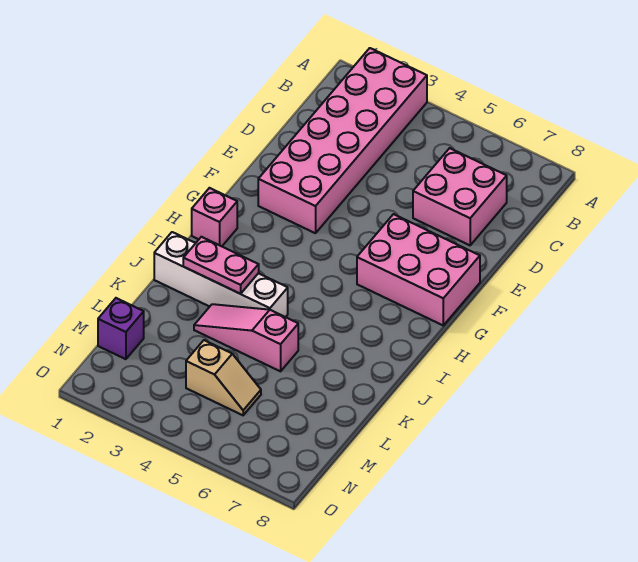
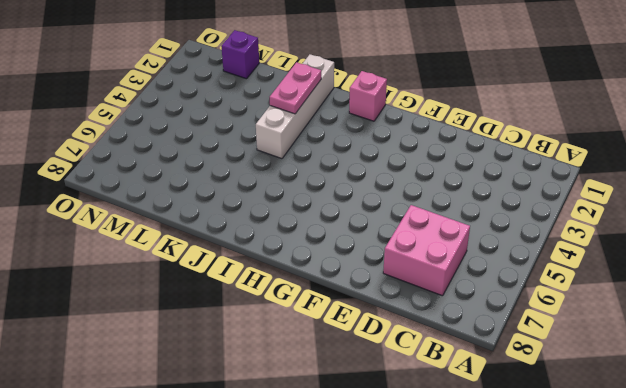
none -> pink 2x6 brick [258,48,427,233]
none -> pink 2x3 brick [357,214,480,325]

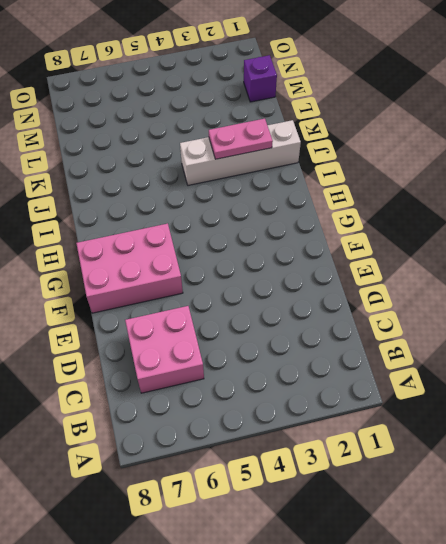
none -> pink 2x6 brick [258,48,427,233]
none -> pink 1x1 brick [192,188,237,246]

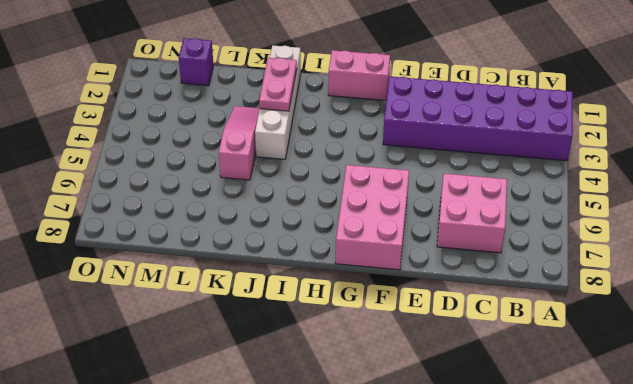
purple 2x6 brick [383,76,573,161] -> pink 2x6 brick [258,48,427,233]
pink 1x2 brick [328,50,390,100] -> pink 1x1 brick [192,188,237,246]
none -> tan 1x2 slope [186,340,261,415]

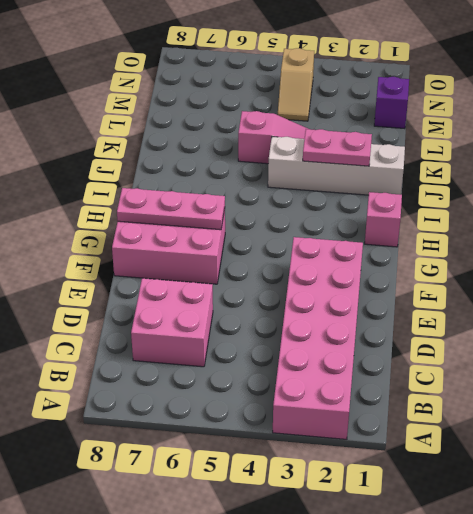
pink 1x3 plate [117,188,225,230] -> none
tan 1x2 slope [278,48,314,121] -> tan 1x2 slope turned to [186,340,261,415]

